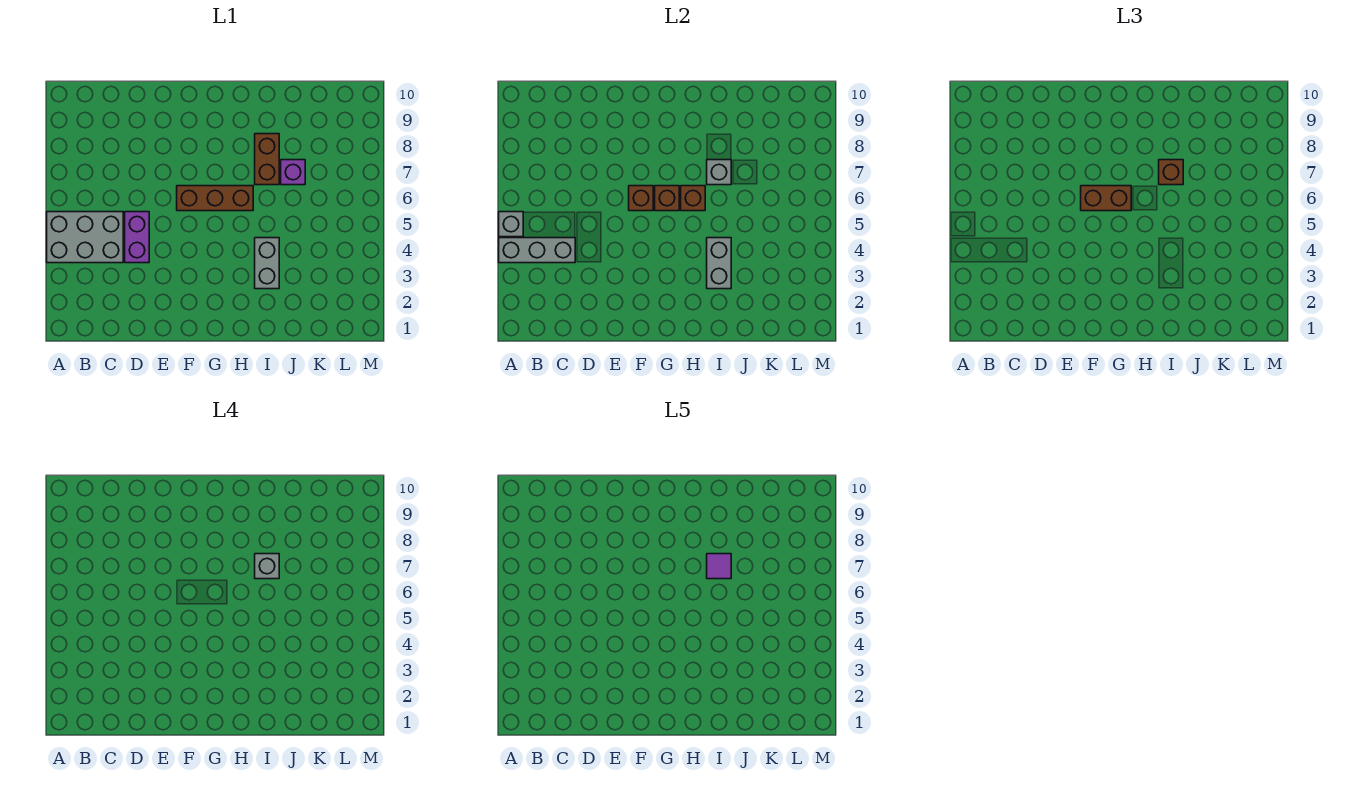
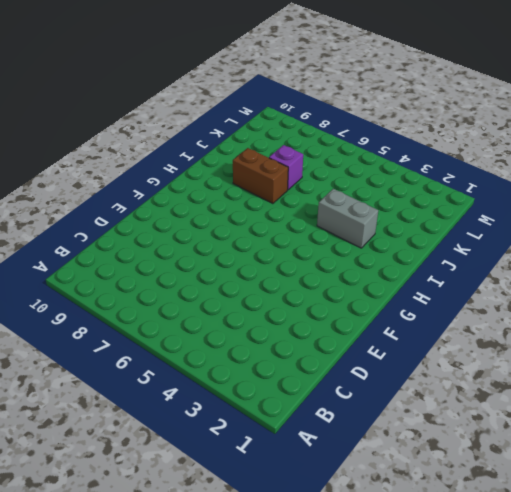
none -> grey 2x3 brick [47,212,123,263]
none -> purple 1x2 brick [125,212,149,263]
none -> brown 1x3 brick [177,186,253,211]

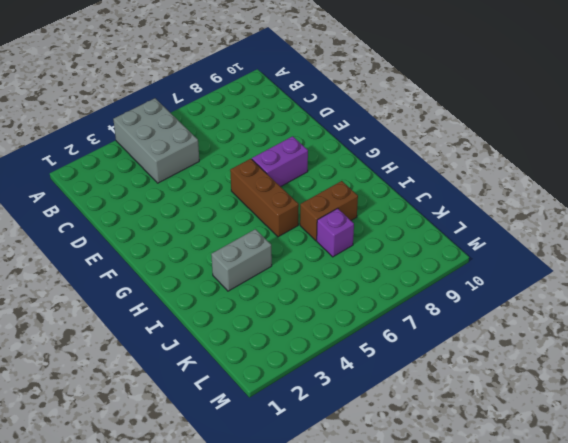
purple 1x2 brick [252,136,308,187] -> purple 1x2 brick moved to [125,212,149,263]
none -> grey 1x3 brick [499,238,575,263]
none -> grey 1x1 brick [499,212,523,237]
none -> brown 1x1 brick [629,186,653,211]

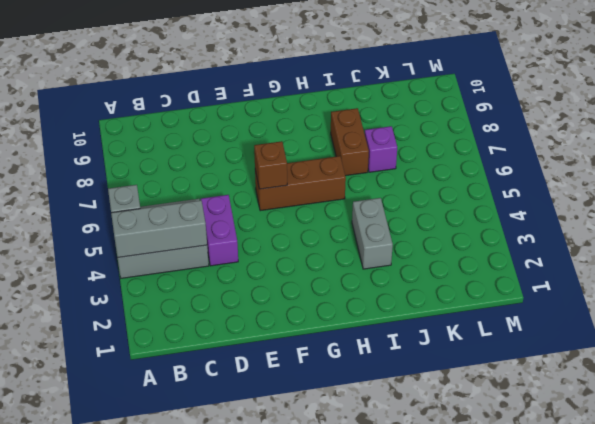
none -> brown 1x1 brick [655,186,679,211]
none -> brown 1x1 brick [681,186,705,211]
none -> grey 1x2 brick [707,238,731,289]

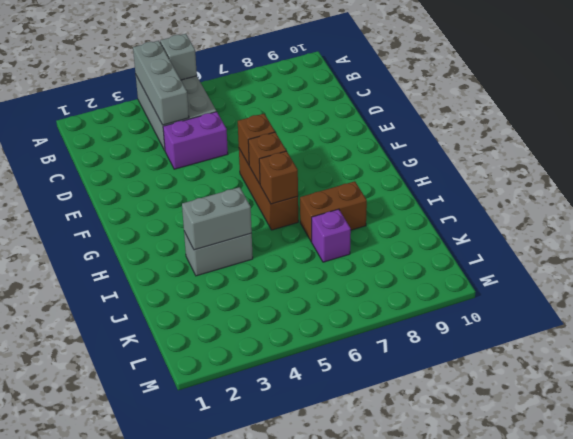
none -> grey 1x1 brick [707,160,731,185]
none -> brown 1x2 brick [1081,186,1131,211]
none -> brown 1x1 brick [1159,160,1183,185]

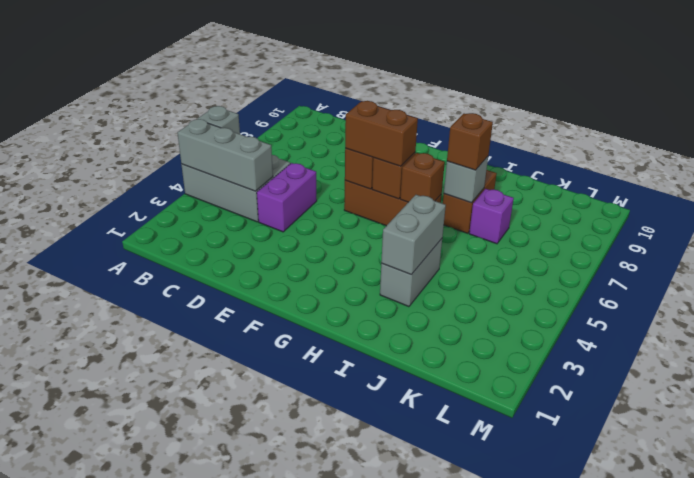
none -> grey 1x1 brick [255,554,279,579]
none -> purple 1x1 tile [707,554,731,579]

